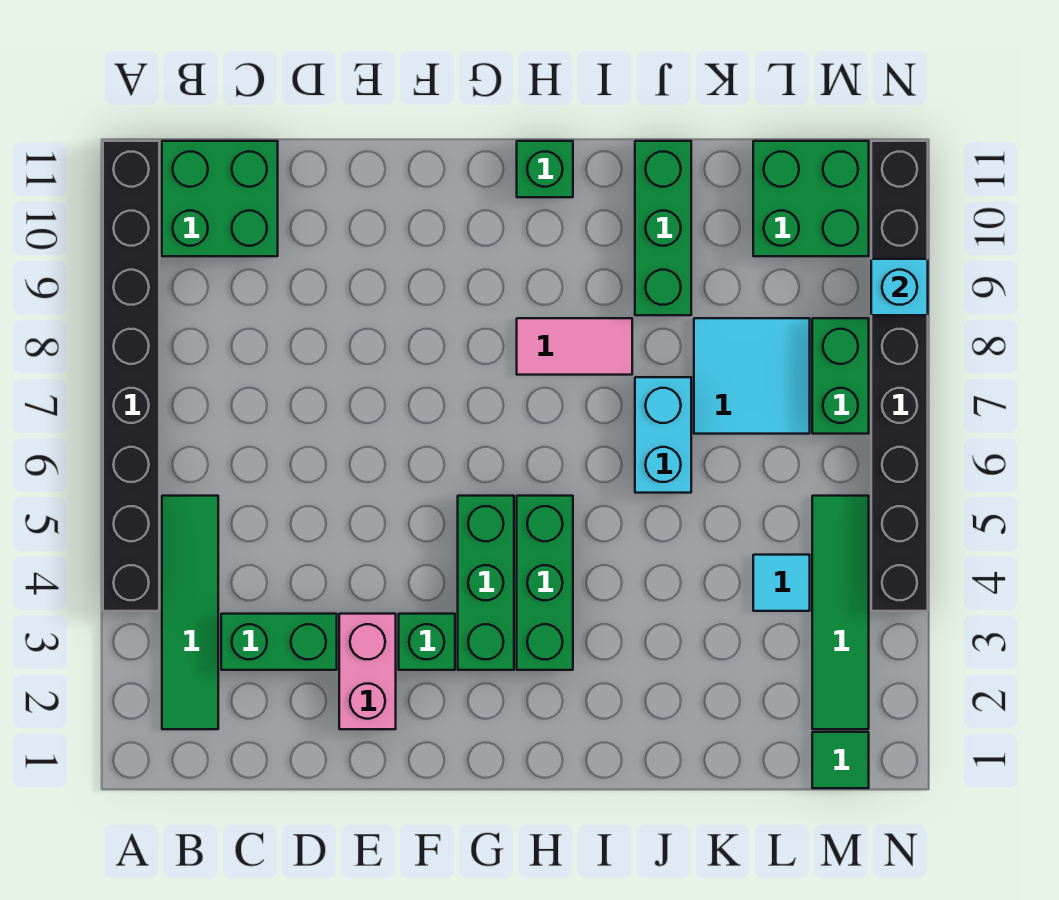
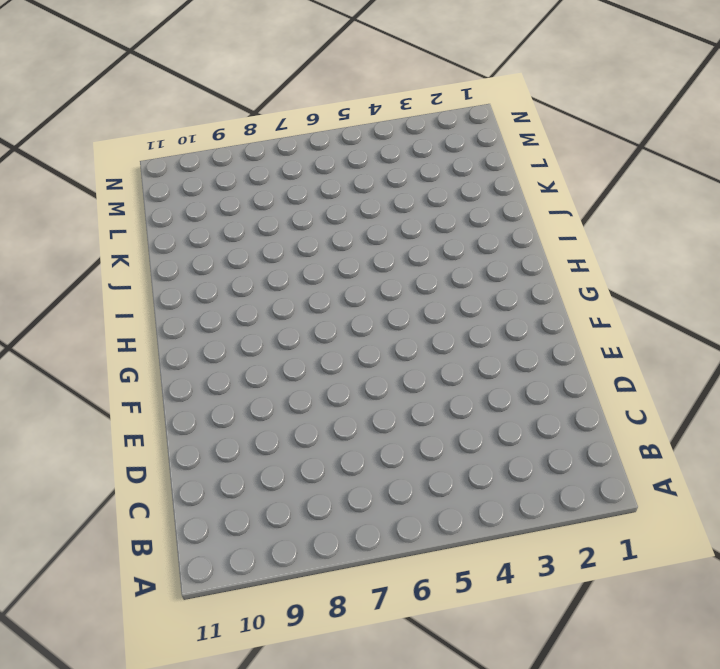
none -> black 1x8 brick [103,141,159,611]
none -> green 1x4 tile [162,496,218,729]
none -> green 2x2 brick [162,141,278,256]

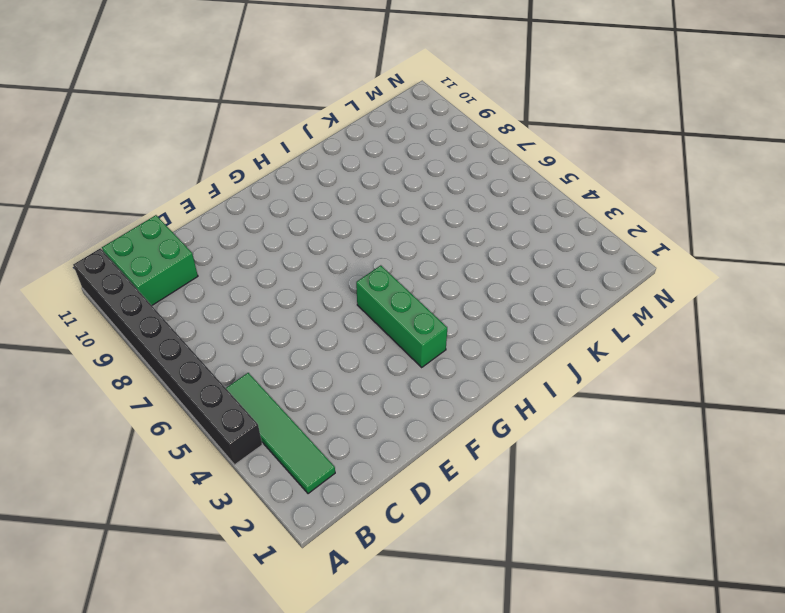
none -> green 1x2 brick [221,614,337,670]
none -> pink 1x2 brick [339,614,396,729]
none -> green 1x1 brick [399,614,455,670]

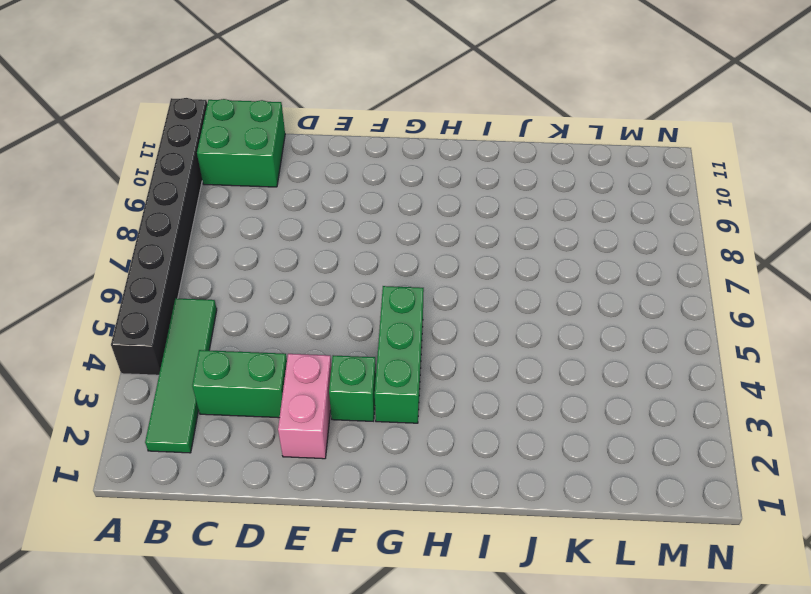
none -> green 1x3 brick [517,496,573,670]
none -> pink 1x2 tile [517,318,632,375]
none -> green 1x1 brick [517,141,573,197]

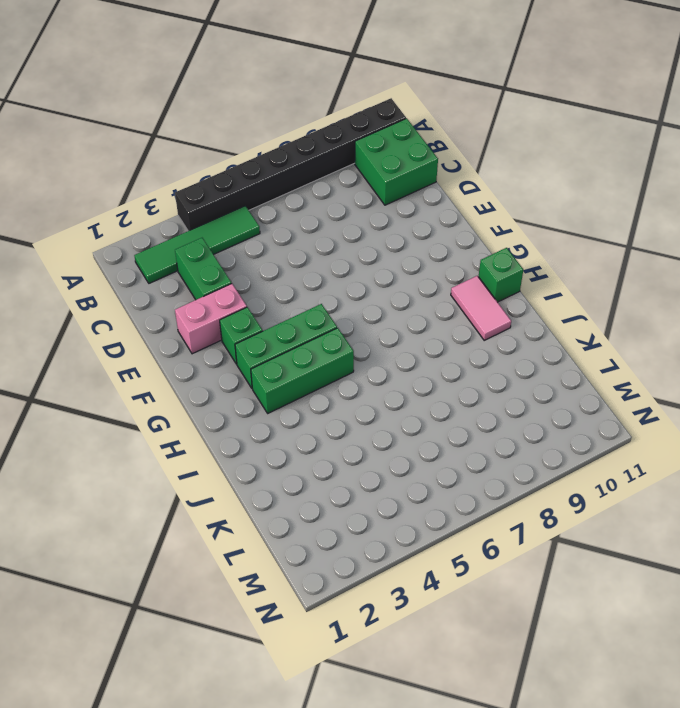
pink 1x2 tile [451,276,511,340] -> pink 1x2 tile moved to [517,318,632,375]
none -> cyan 1x2 brick [635,377,691,493]
none -> green 1x3 brick [635,141,691,315]
none -> cyan 2x2 tile [694,318,810,434]

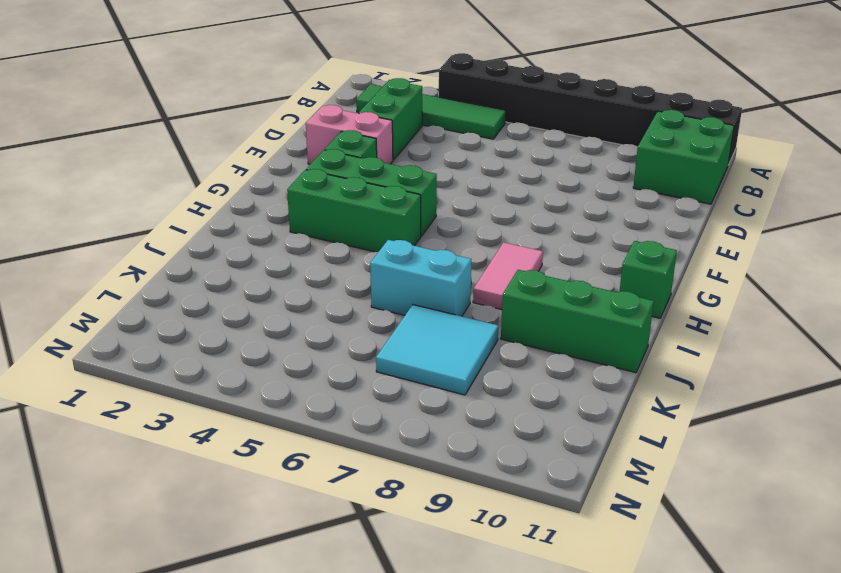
none -> cyan 1x1 tile [753,555,810,611]
none -> green 2x2 brick [753,141,869,256]
none -> green 1x1 tile [812,732,869,788]

